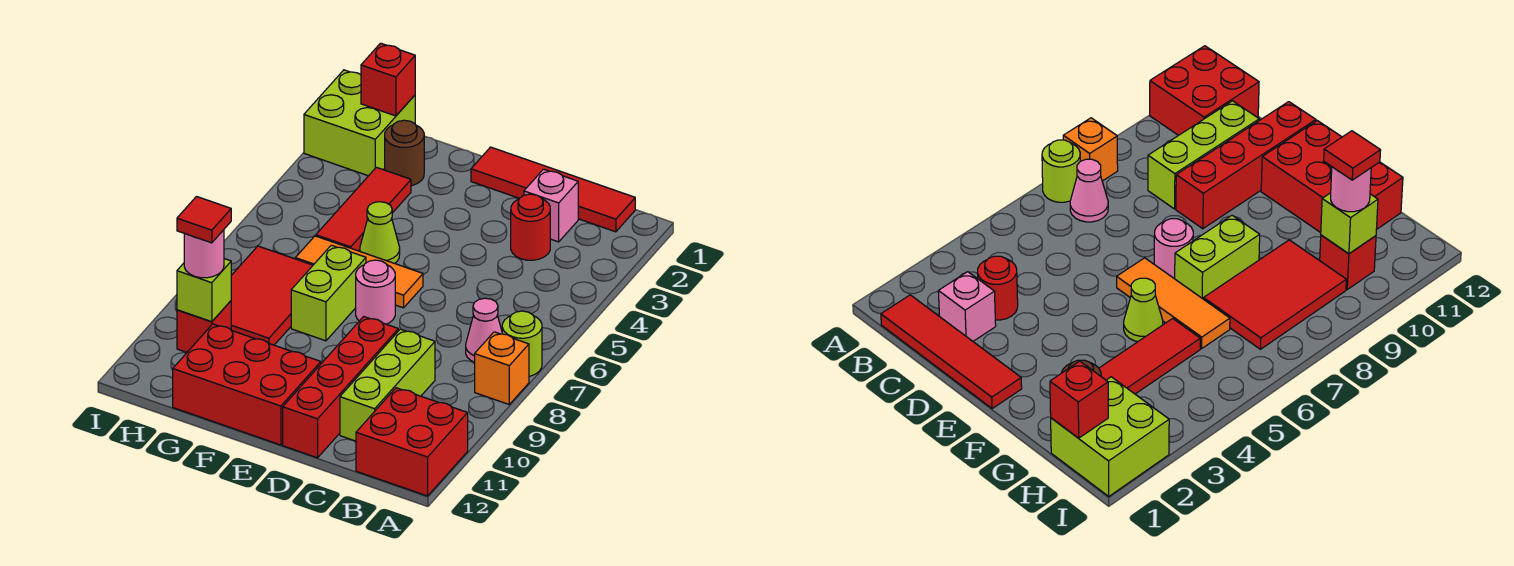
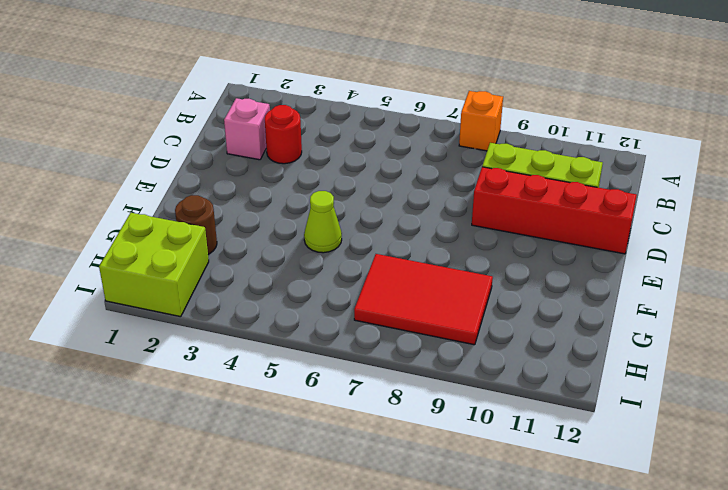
none -> lime 1x1 round brick [502,311,542,376]
none -> red 2x2 brick [356,388,468,496]
none -> red 1x4 tile [471,147,635,232]

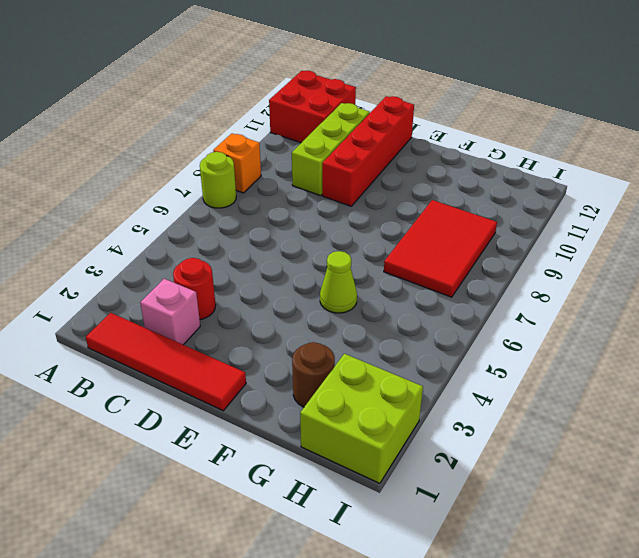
none -> pink 1x1 cone [466,298,502,362]
none -> orange 1x3 tile [295,236,423,308]
none -> pink 1x1 round brick [356,260,395,324]

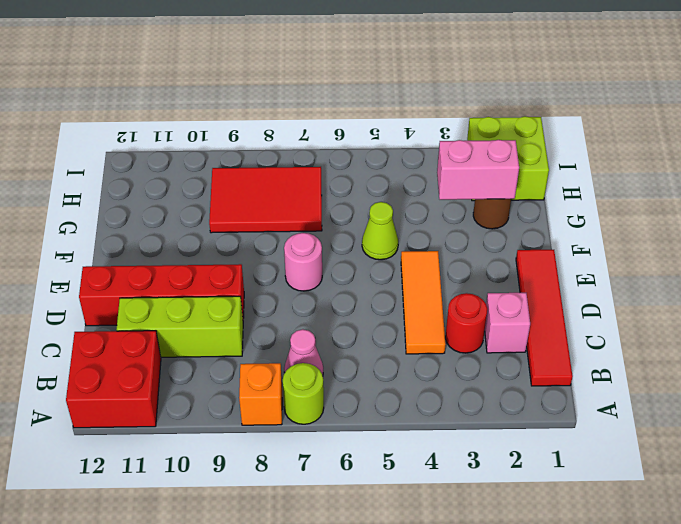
orange 1x3 tile [401,251,445,354] -> orange 1x3 tile moved to [295,236,423,308]
pink 1x2 brick [437,140,519,200] -> none
none -> red 2x3 brick [173,324,321,445]
none -> lime 1x2 brick [291,245,366,341]
none -> red 1x3 tile [316,167,411,251]

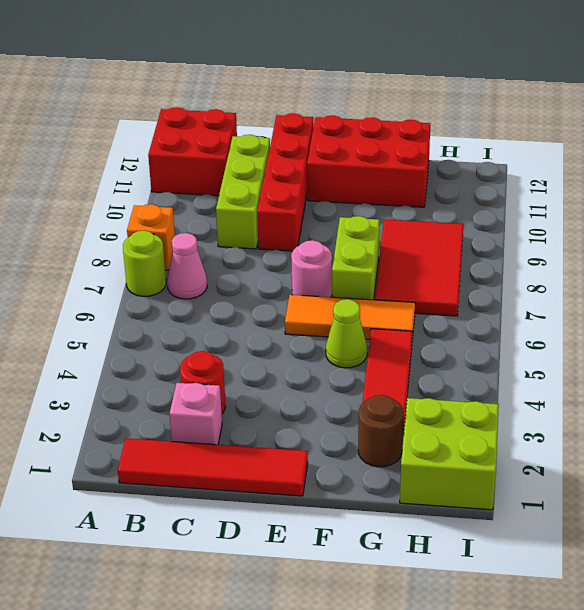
none -> red 1x1 brick [177,301,231,352]
none -> red 1x1 brick [361,43,415,116]
none -> lime 1x1 brick [177,259,231,322]

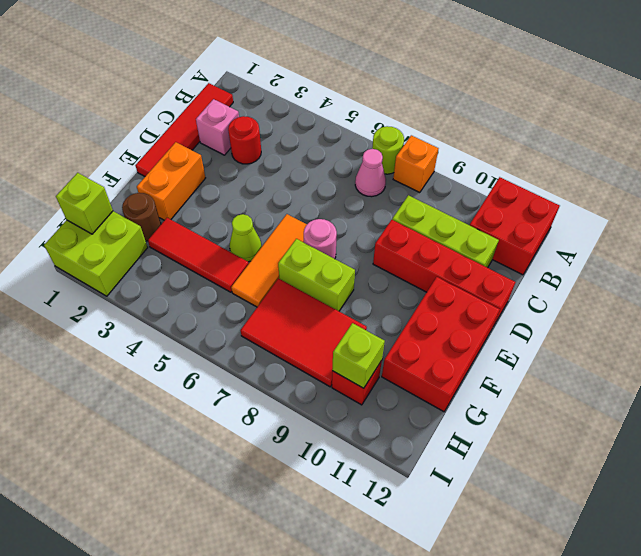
orange 1x2 brick [137,142,205,220] -> none
lime 1x1 brick [56,173,113,234] -> red 1x1 brick [361,43,415,116]
none -> pink 1x1 round brick [184,230,224,278]
none -> red 1x1 tile [177,197,231,243]

